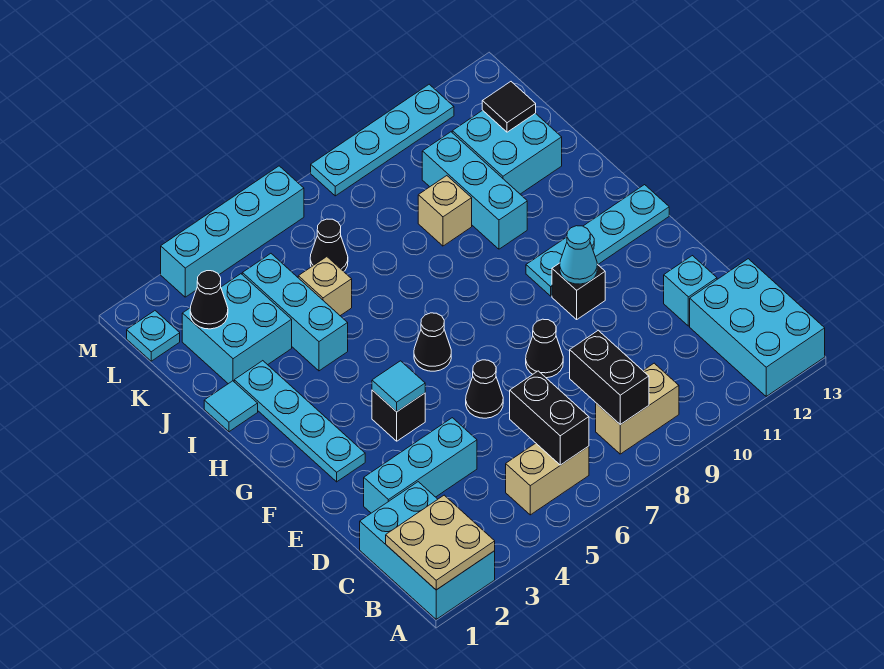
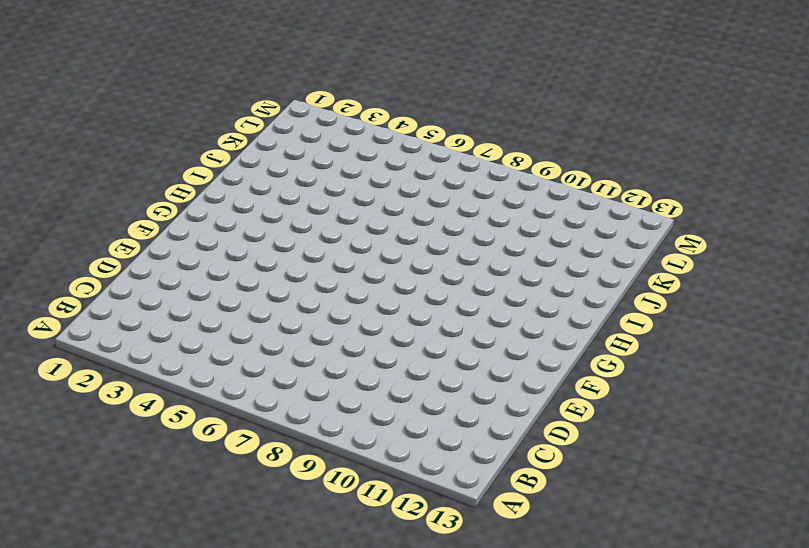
none -> cyan 2x3 brick [360,482,495,619]
none -> cyan 2x3 brick [690,259,825,396]
none -> tan 1x2 brick [506,443,589,515]
none -> tan 1x2 brick [596,363,679,454]

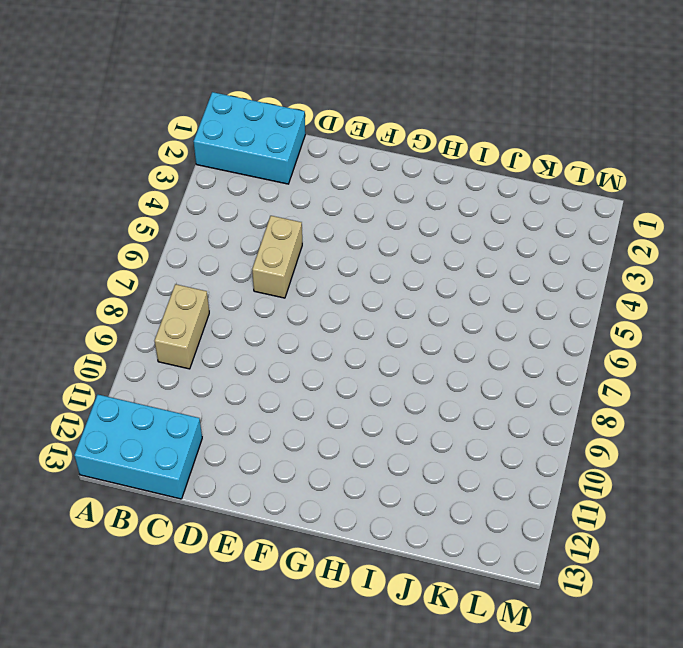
tan 1x2 brick [252,216,302,298] -> tan 1x2 brick moved to [506,443,589,515]
none -> cyan 1x3 brick [364,418,477,513]
none -> cyan 1x1 brick [664,256,717,326]
none -> black 1x1 cone [466,360,503,418]
none -> black 1x1 cone [526,319,563,378]

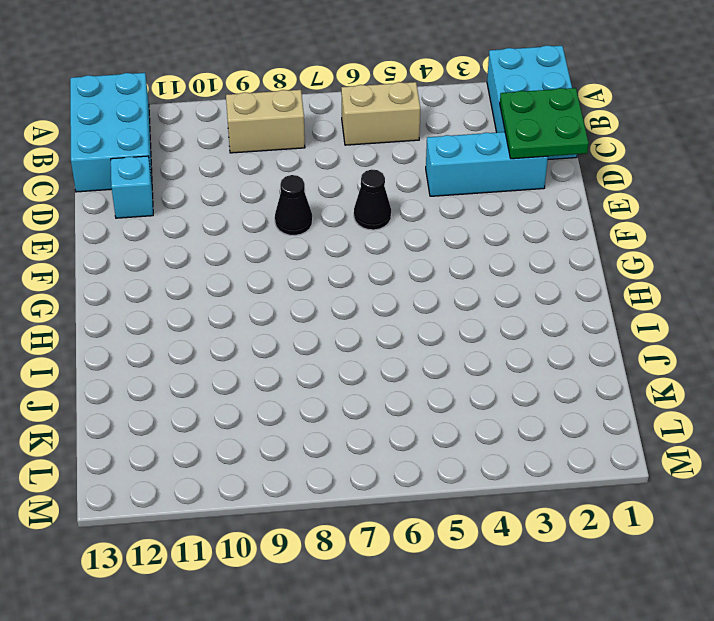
green 2x2 plate [500,88,589,159] -> none
none -> cyan 1x4 plate [234,361,365,482]
none -> black 1x1 brick [372,390,425,441]
none -> black 1x1 brick [552,263,605,319]
none -> black 1x1 cone [414,313,451,371]

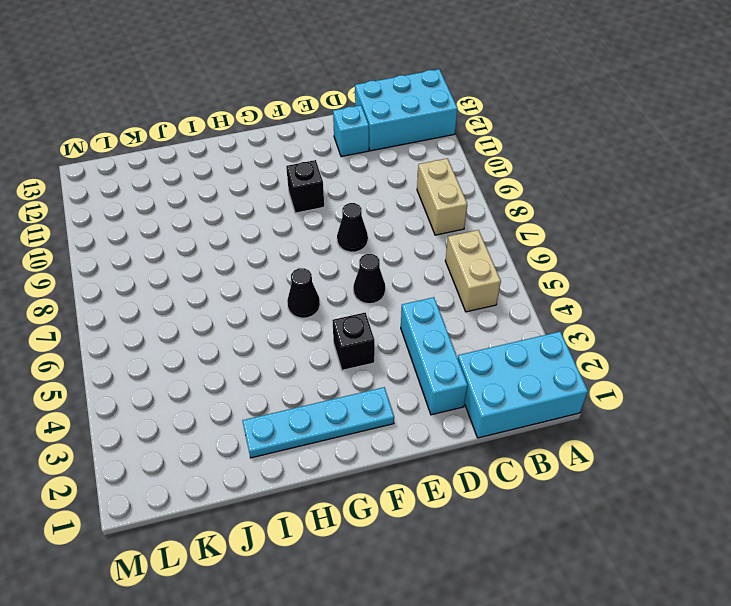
none -> cyan 1x4 plate [526,185,669,296]
none -> cyan 1x1 tile [204,381,258,432]
none -> cyan 1x3 brick [242,254,348,371]
none -> cyan 1x3 brick [422,132,527,249]

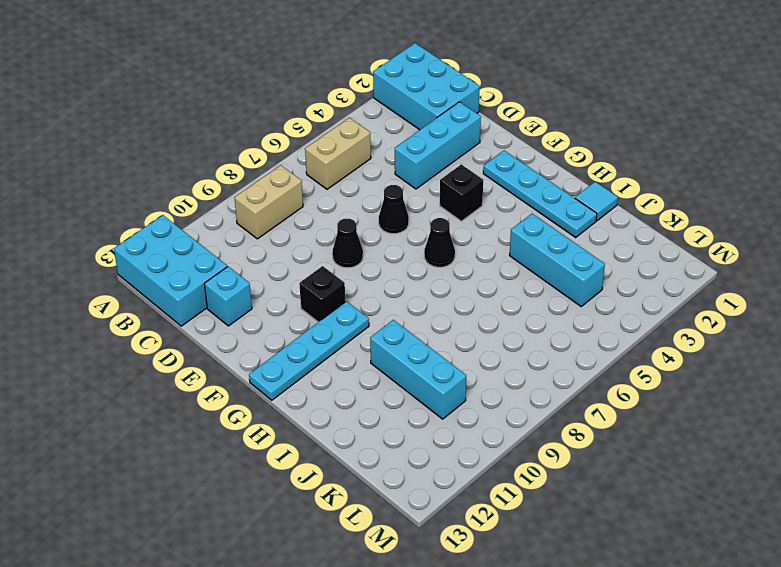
none -> cyan 2x2 brick [182,274,292,384]
none -> tan 1x1 brick [298,257,352,316]
none -> tan 1x1 brick [418,176,472,246]
none -> cyan 2x2 brick [452,110,562,194]

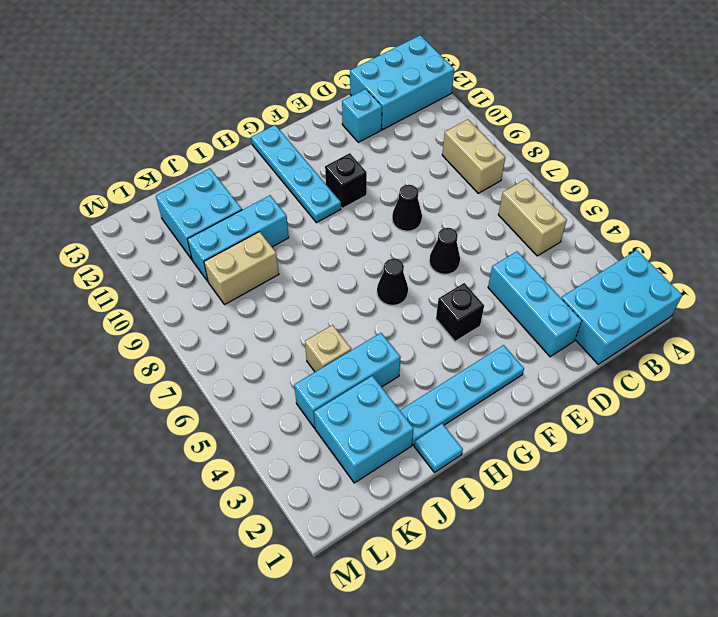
tan 1x2 brick [204,232,279,305] -> tan 1x1 brick [418,176,472,246]
none -> black 1x1 cone [310,219,348,271]
none -> cyan 1x1 plate [127,311,180,361]
none -> cyan 1x4 brick [161,166,304,297]
none -> cyan 1x4 plate [311,84,454,196]

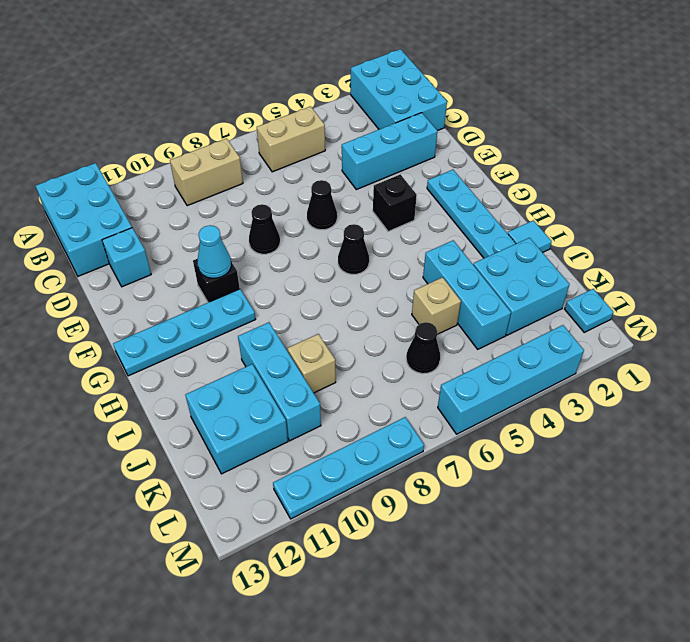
none -> tan 2x2 plate [386,495,495,590]
none -> black 1x2 brick [510,371,589,465]
none -> black 1x2 brick [570,330,649,425]
none -> cyan 1x1 tile [372,361,425,412]

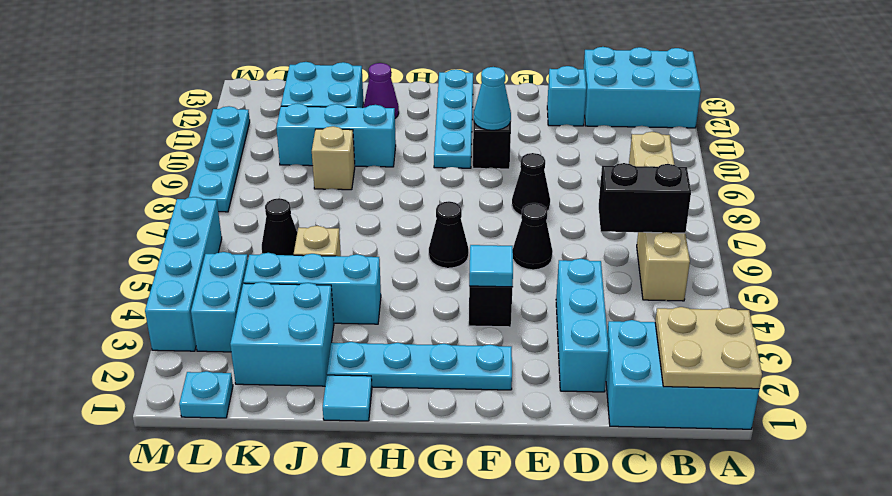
purple 1x1 cone [364,63,399,118] -> none
cyan 1x2 brick [191,252,248,352] -> none
none -> black 1x2 brick [570,330,649,425]
none -> black 1x1 cone [190,271,228,329]
none -> black 1x1 tile [482,82,536,132]

